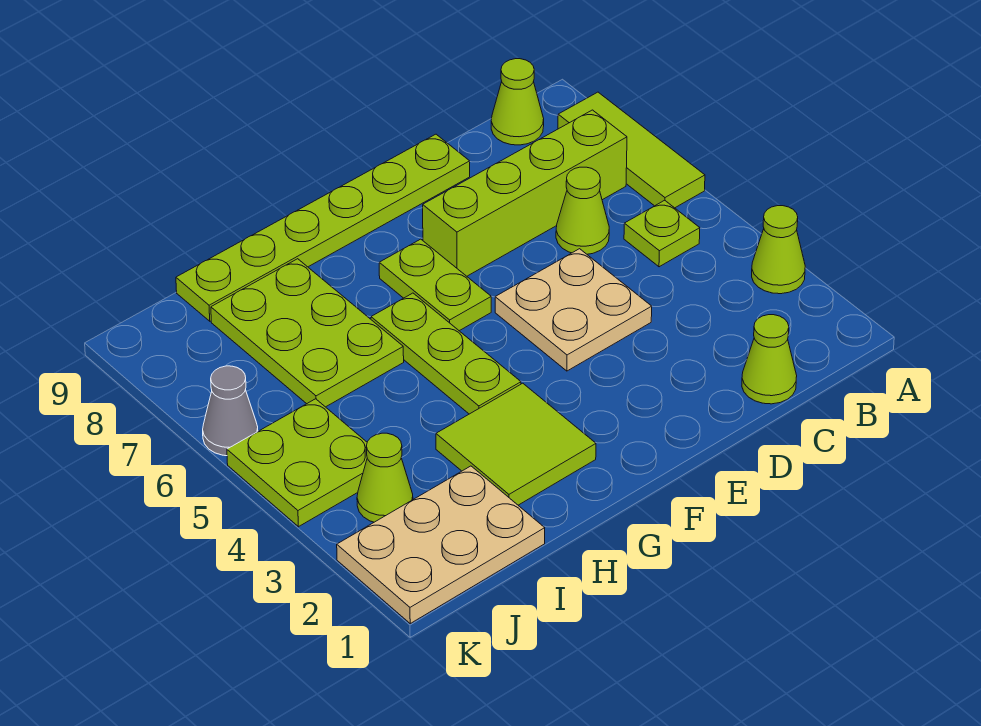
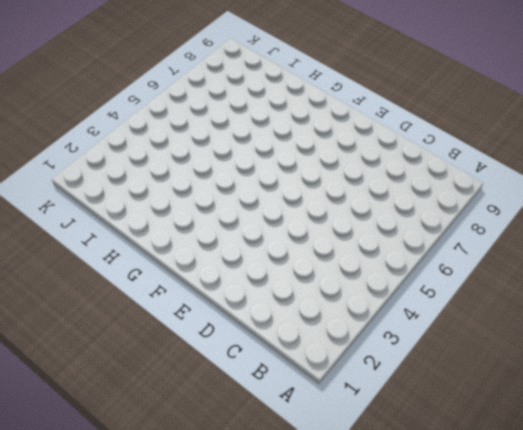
none -> lime 1x1 cone [752,206,805,294]
none -> lime 1x3 tile [558,92,705,208]
none -> lime 1x1 plate [624,200,700,267]

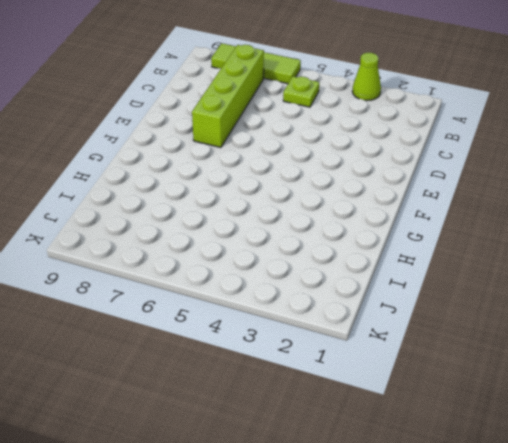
none -> lime 1x1 cone [491,59,544,145]
none -> lime 1x1 cone [742,315,797,404]
none -> lime 1x1 cone [556,167,609,254]

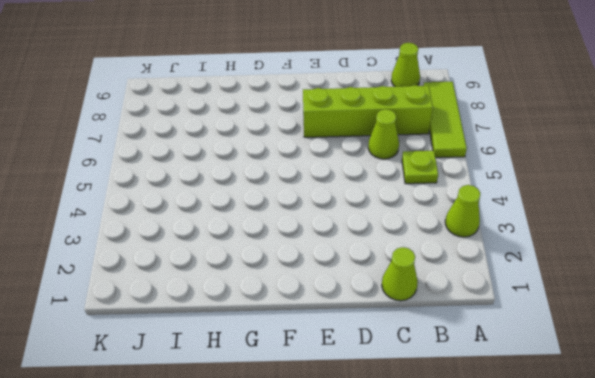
none -> tan 2x2 plate [495,249,652,371]
none -> lime 1x6 plate [176,134,470,321]
none -> lime 1x2 plate [379,239,491,331]

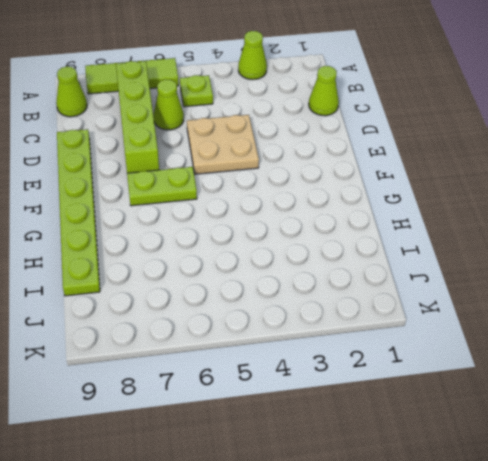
none -> lime 2x2 tile [436,383,596,505]
none -> lime 1x3 plate [371,293,521,414]
none -> lime 2x3 plate [211,259,404,407]

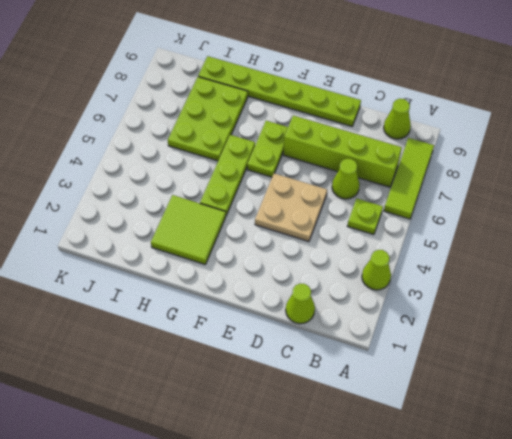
none -> tan 2x3 plate [337,466,545,623]
none -> lime 1x1 cone [357,433,413,522]
none -> lime 2x2 plate [227,399,367,527]

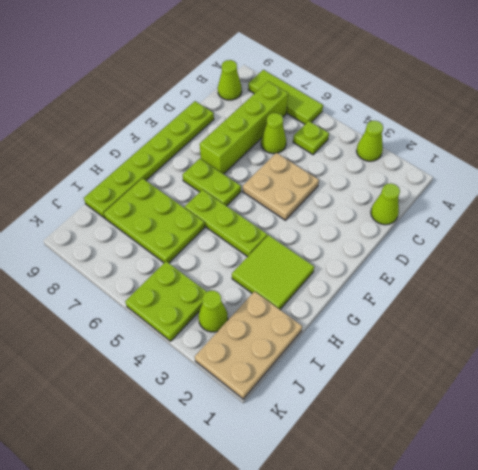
none -> grey 1x1 cone [203,366,258,456]

